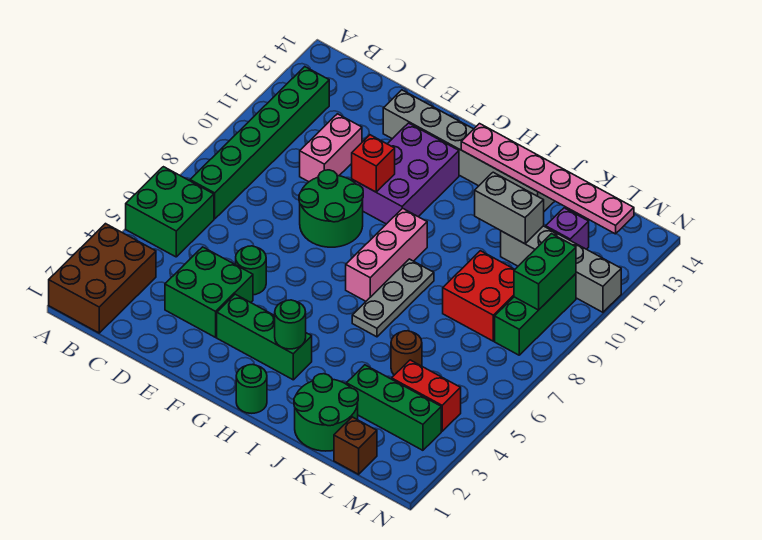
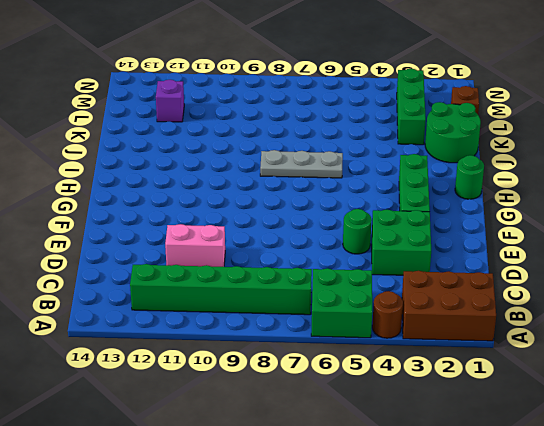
brown 1x1 round brick [372,291,403,338] -> brown 1x1 round brick moved to [391,331,422,375]
none -> green 2x2 round brick [299,170,363,247]
none -> grey 1x6 brick [383,90,555,211]
none -> purple 2x3 brick [352,123,459,224]

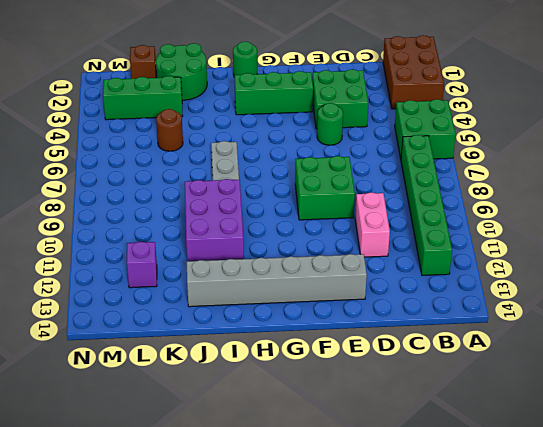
green 2x2 brick [295,156,355,220] -> green 2x2 round brick [299,170,363,247]
purple 2x3 brick [185,179,244,261] -> purple 2x3 brick moved to [352,123,459,224]
none -> pink 1x3 brick [346,208,427,301]
none -> red 2x2 brick [443,251,515,341]
none -> grey 1x4 brick [501,226,621,312]

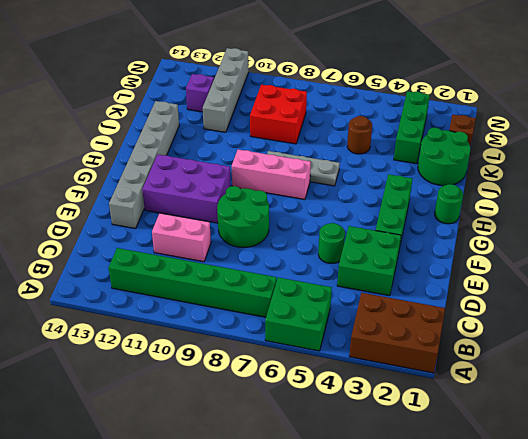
none -> red 1x2 brick [392,360,461,431]
none -> green 1x3 brick [495,274,576,355]
none -> red 1x1 brick [352,135,395,192]

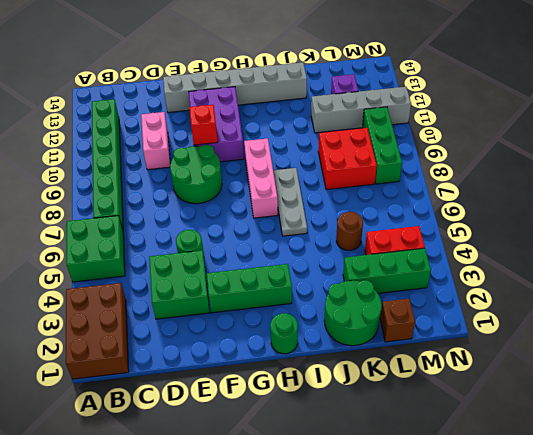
none -> green 1x1 round brick [275,300,306,349]
none -> pink 1x6 plate [461,124,634,234]
none -> grey 1x2 brick [475,172,544,244]

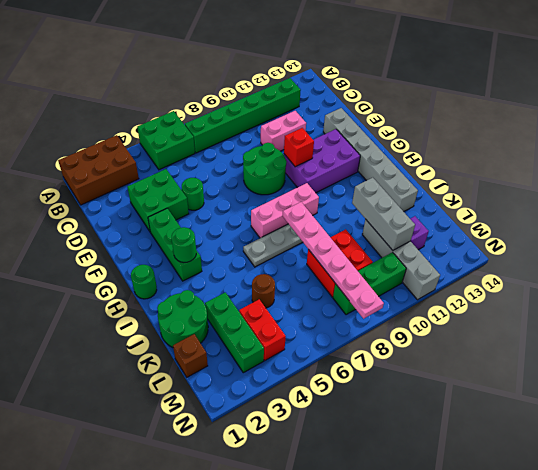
pink 1x6 plate [283,202,384,319] -> pink 1x6 plate moved to [461,124,634,234]
grey 1x3 brick [352,178,415,250] -> grey 1x2 brick [475,172,544,244]
none -> green 1x2 brick [514,234,576,310]

